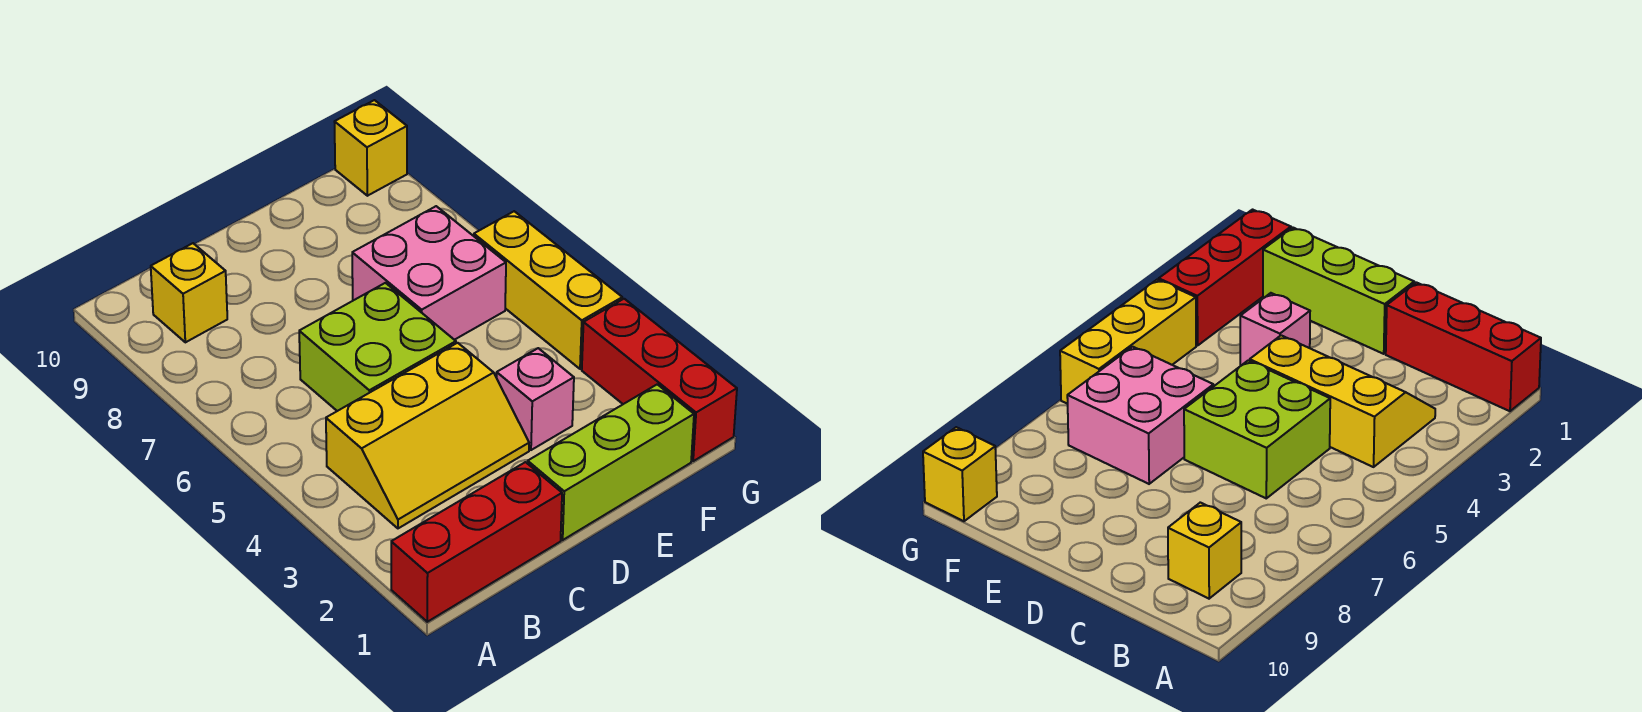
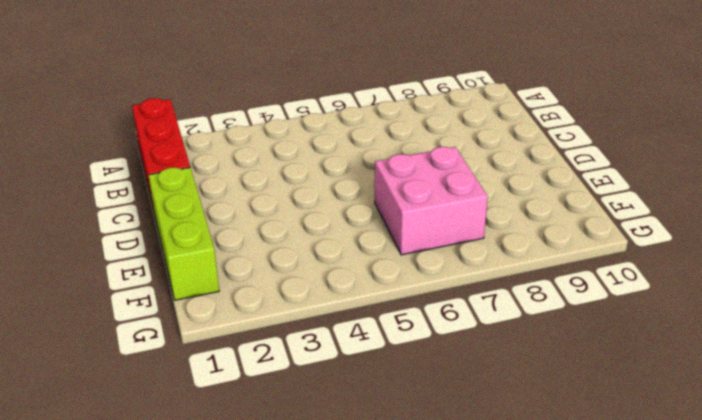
none -> yellow 2x3 slope [326,343,529,528]
none -> yellow 1x1 brick [151,243,227,342]

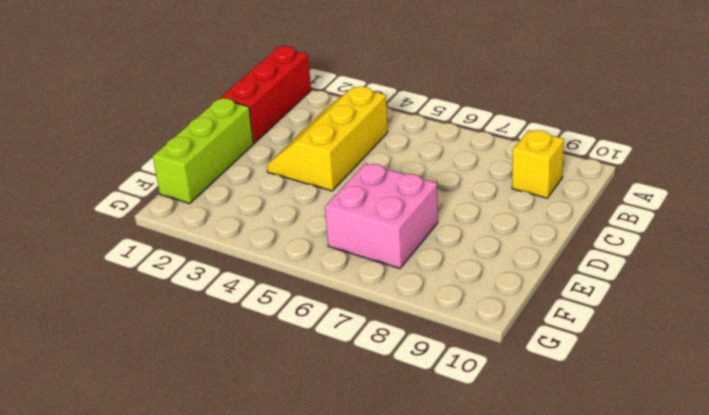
none -> lime 2x2 brick [299,283,456,411]
none -> pink 1x1 brick [497,348,574,450]

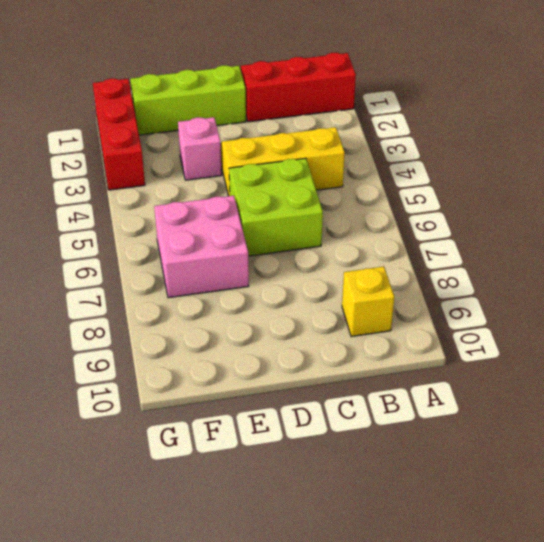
none -> yellow 1x3 brick [474,211,622,369]
none -> yellow 1x1 brick [335,100,407,196]

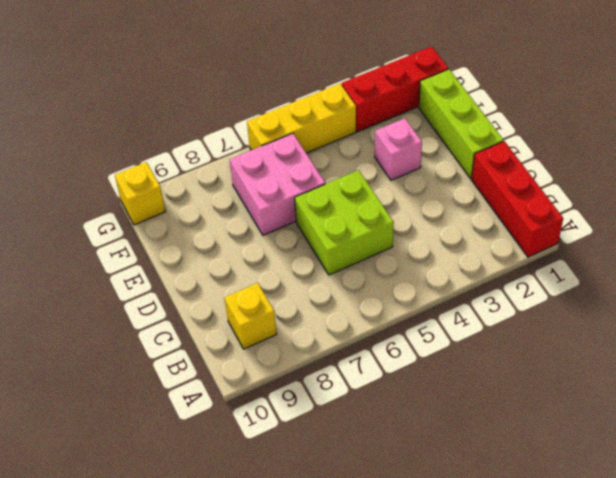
none -> yellow 2x3 slope [326,343,529,528]

